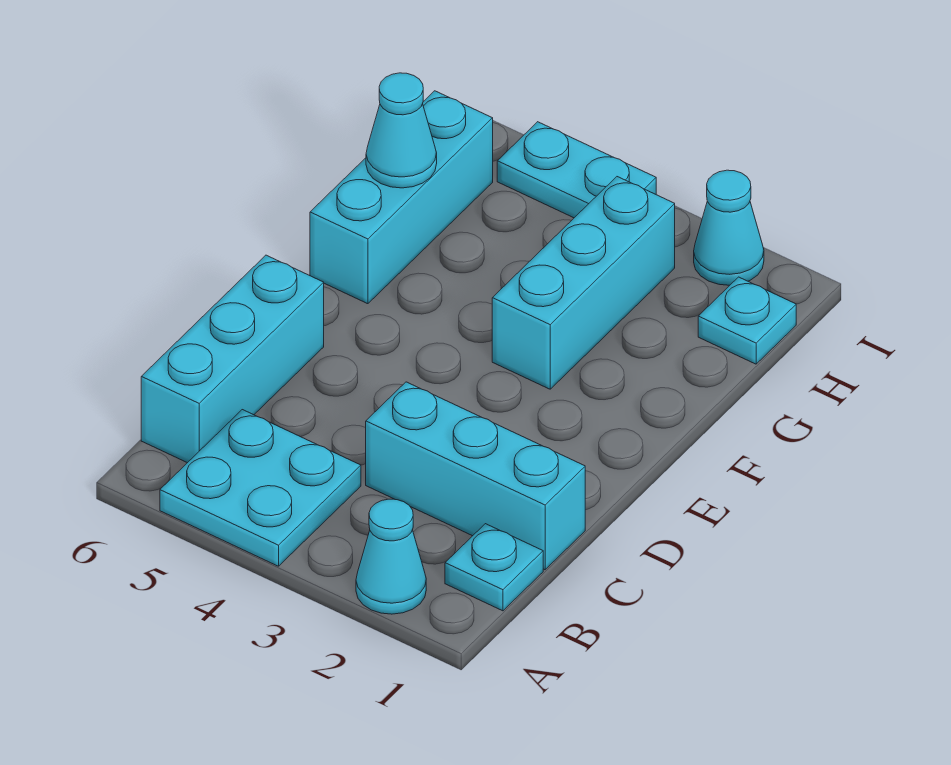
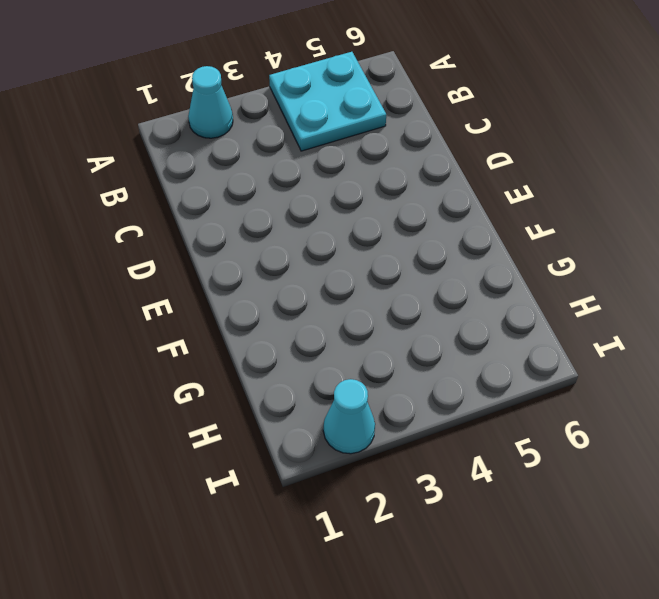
none -> cyan 1x1 plate [445,524,543,611]
none -> cyan 1x3 brick [141,255,324,463]

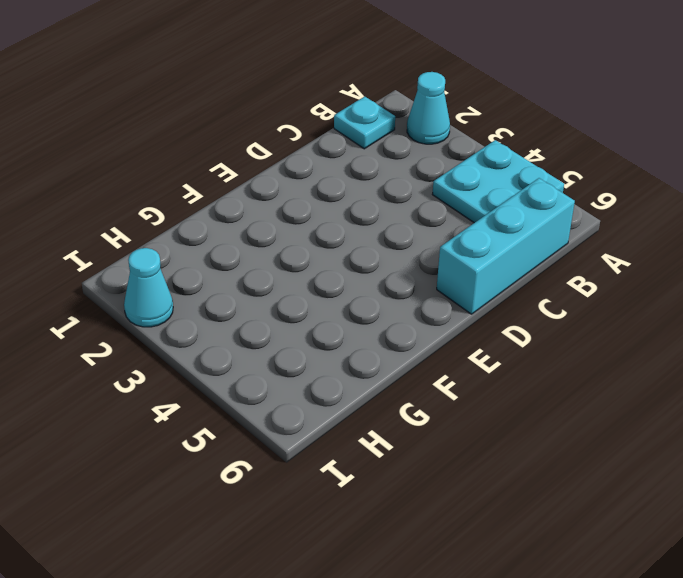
none -> cyan 1x3 brick [366,382,585,570]
none -> cyan 1x3 brick [492,177,675,389]

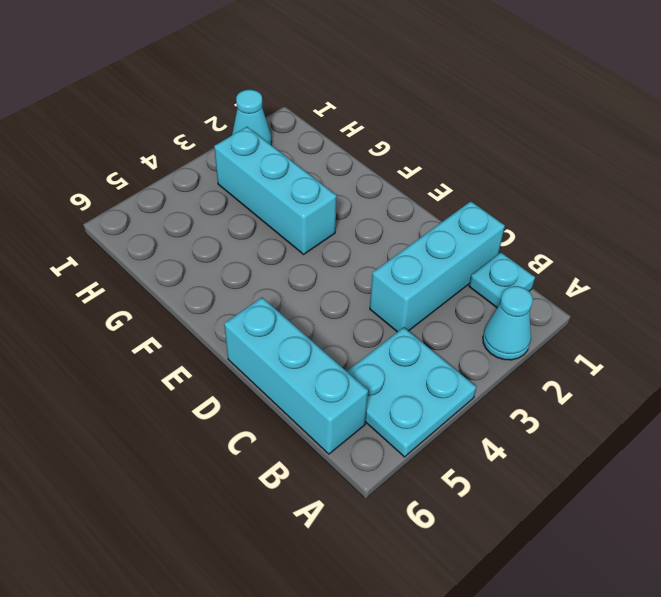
none -> cyan 1x3 brick [310,91,493,304]
none -> cyan 1x1 plate [698,277,796,364]

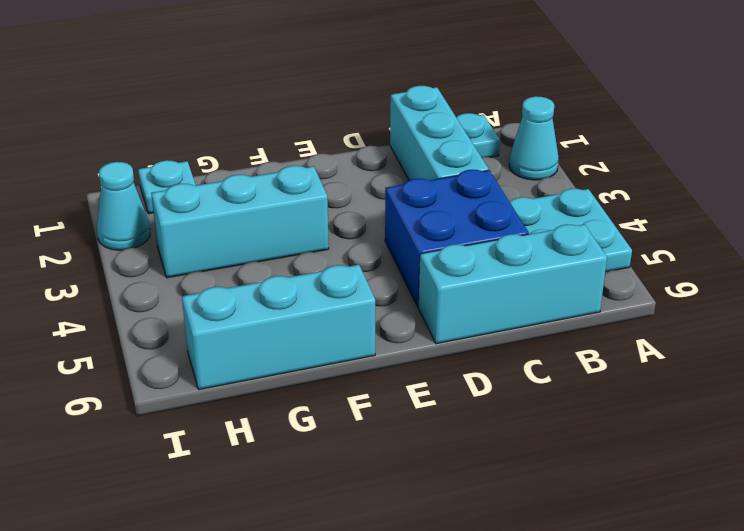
blue 2x2 brick [385,170,529,307] -> none
none -> cyan 1x2 plate [497,122,656,218]
none -> cyan 1x1 cone [366,73,437,188]

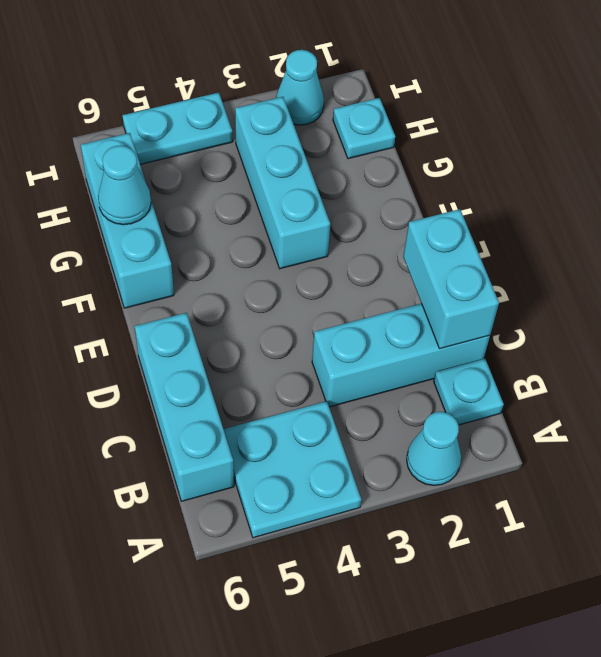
cyan 1x2 brick [403,209,499,349] -> none

